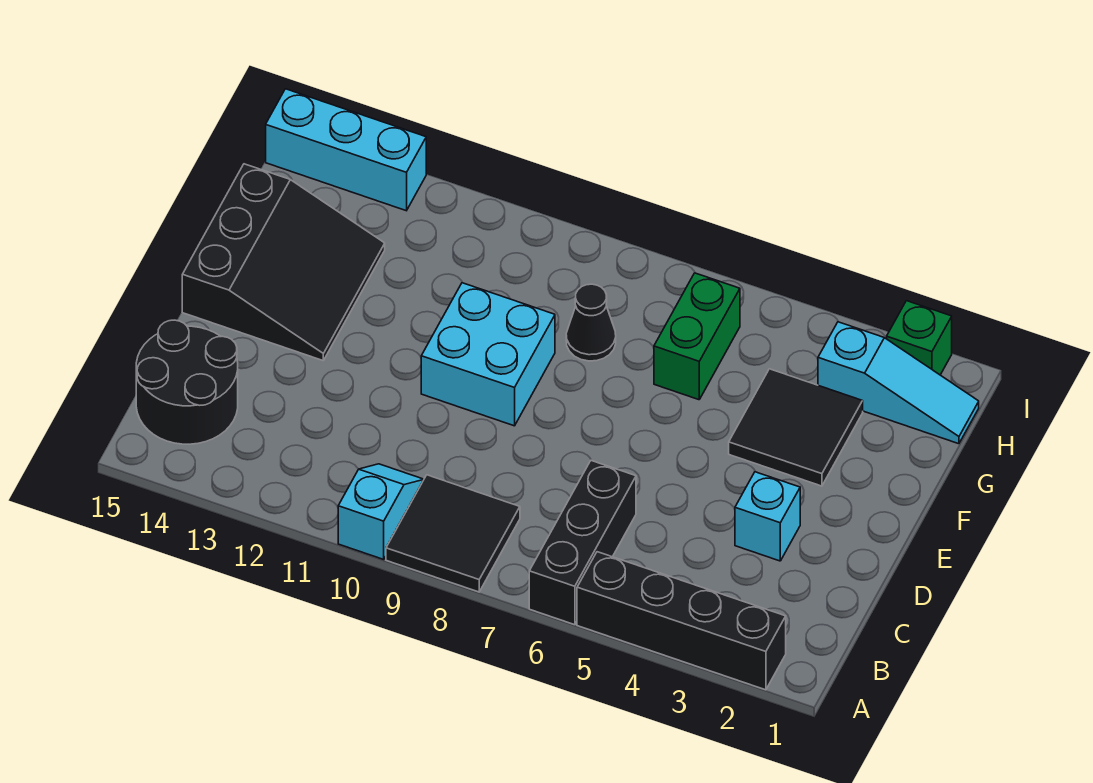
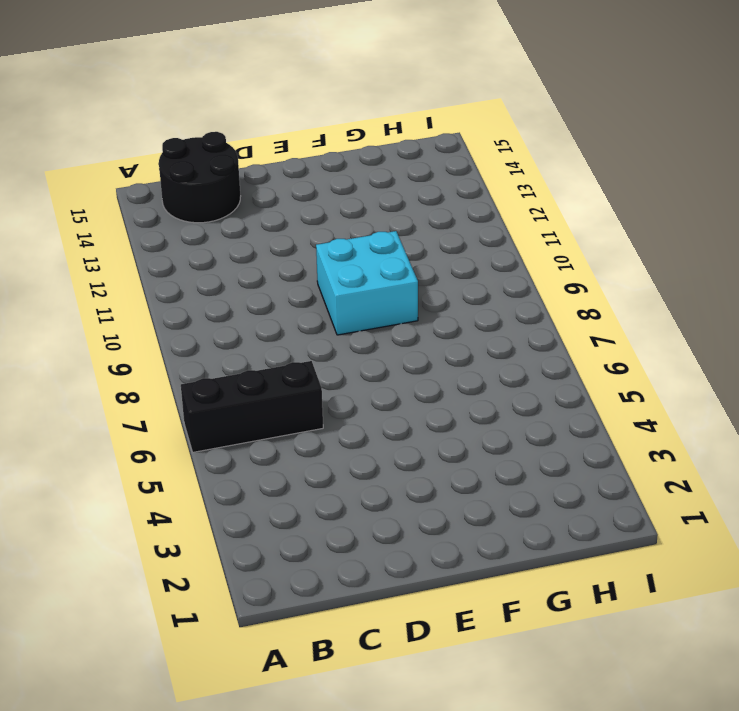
none -> black 1x4 brick [577,552,786,690]
none -> black 2x2 tile [386,475,520,592]
none -> cyan 1x2 slope [338,464,424,559]

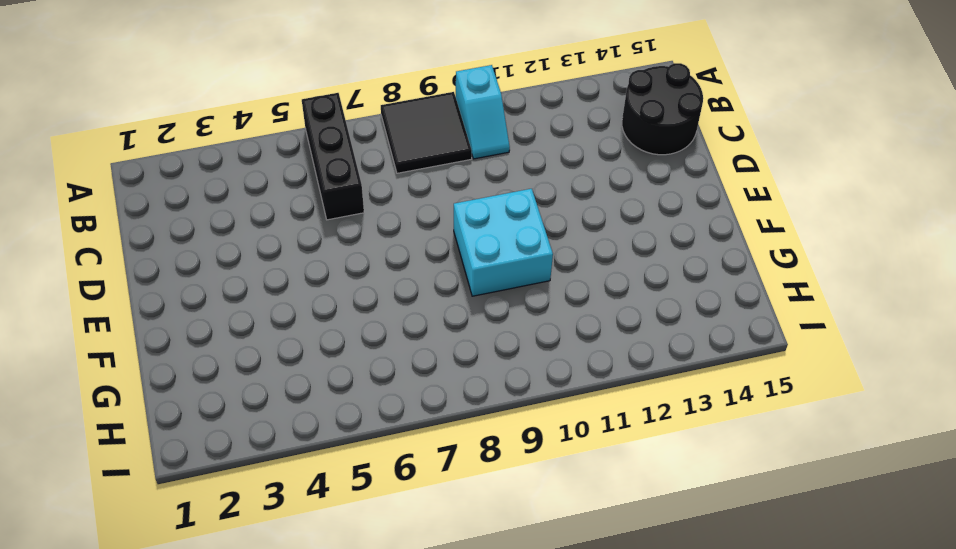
none -> black 1x4 brick [577,552,786,690]
none -> cyan 1x1 brick [735,472,800,561]
none -> black 3x3 slope [182,164,385,360]

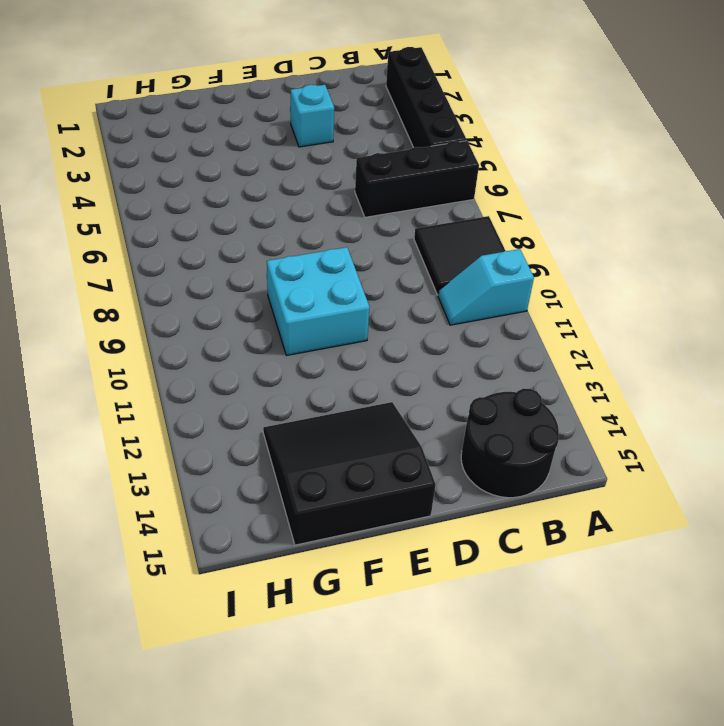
none -> black 2x2 tile [729,369,863,486]
none -> green 1x2 brick [654,273,740,400]
none -> black 1x1 cone [566,284,616,361]

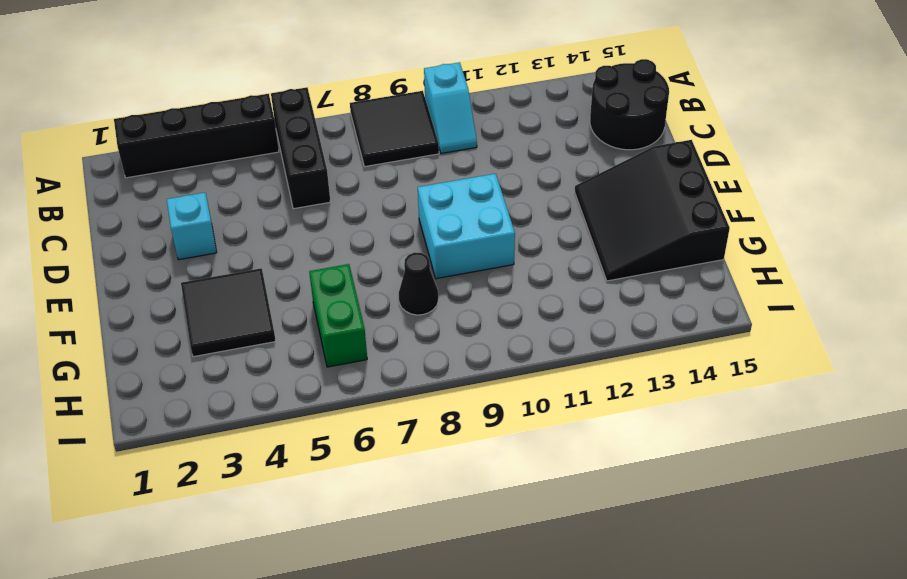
none -> cyan 1x3 slope [818,322,979,444]
none -> green 1x1 brick [887,301,952,375]
none -> cyan 1x3 brick [266,89,426,211]

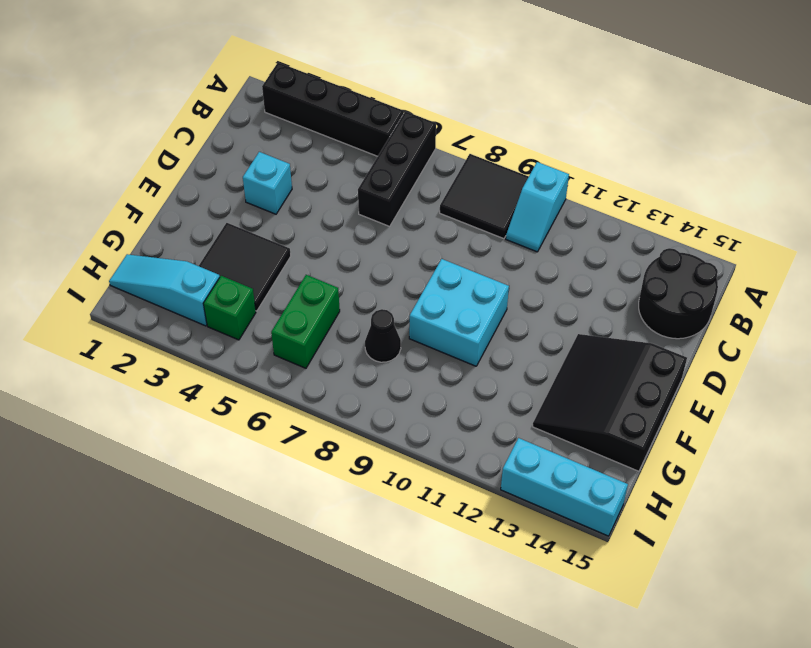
green 1x1 brick [203,276,256,340] -> green 1x1 brick moved to [887,301,952,375]

